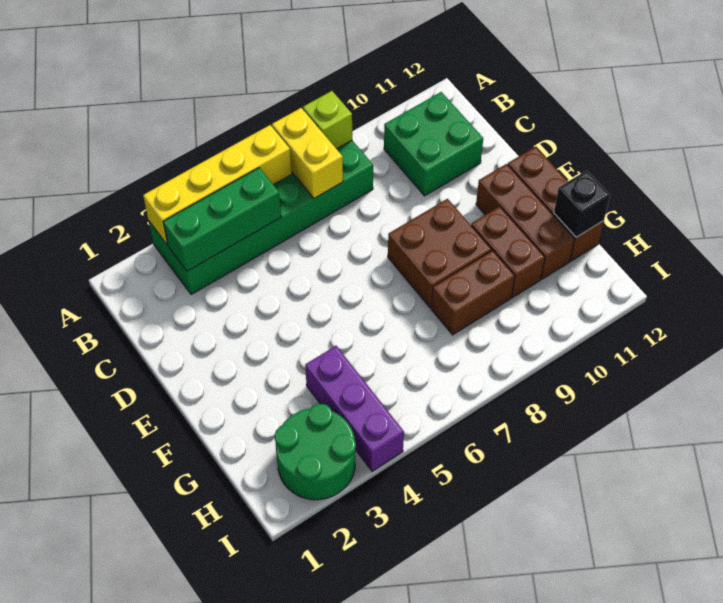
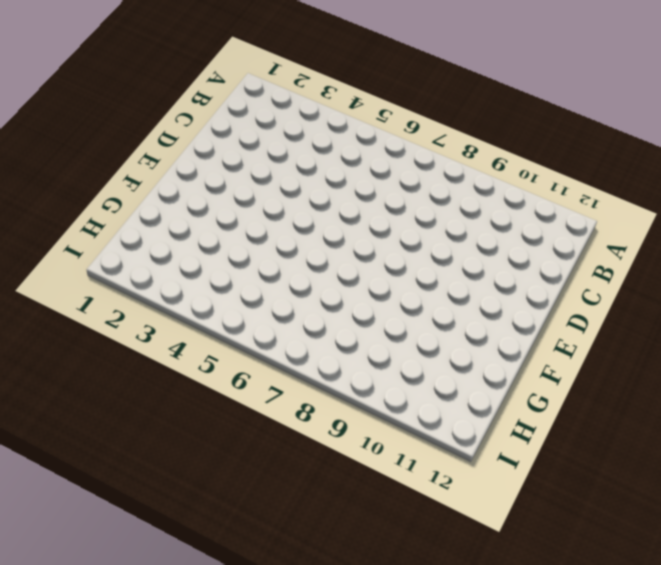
none -> green 2x6 brick [149,141,373,295]
none -> green 2x2 brick [384,92,483,196]
none -> brown 2x2 brick [388,199,492,308]

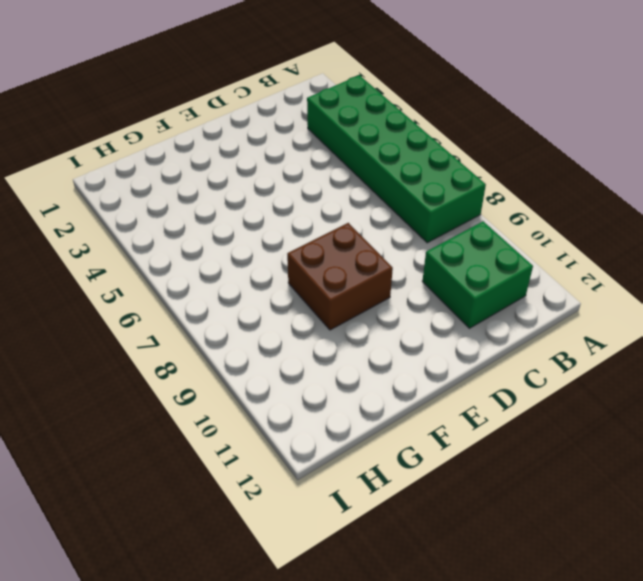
none -> brown 1x3 brick [476,164,575,279]
none -> brown 1x3 brick [508,147,604,261]
none -> brown 1x2 brick [471,206,545,297]

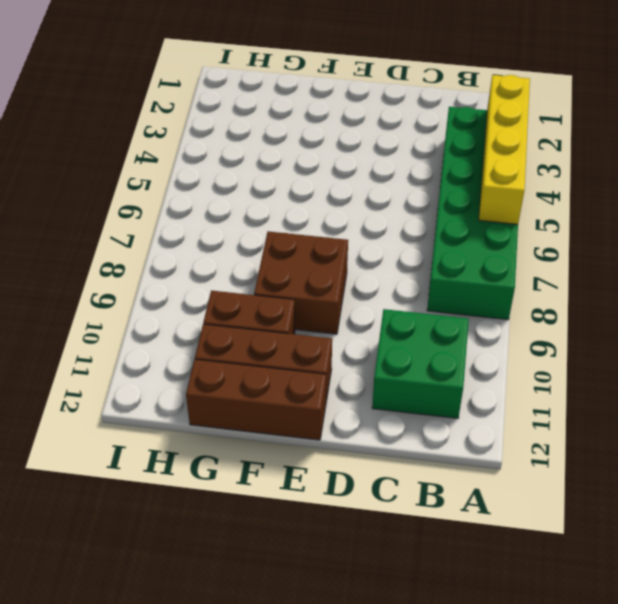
none -> purple 1x3 brick [305,346,404,471]
none -> brown 1x2 brick [431,250,515,335]
none -> green 2x2 round brick [275,404,356,500]

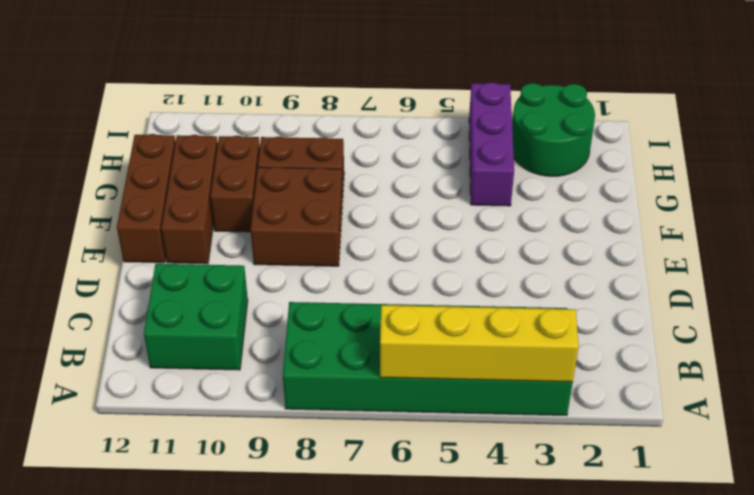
none -> yellow 1x2 brick [272,108,343,198]
none -> lime 1x1 brick [303,91,352,149]
none -> green 1x3 brick [163,168,281,271]

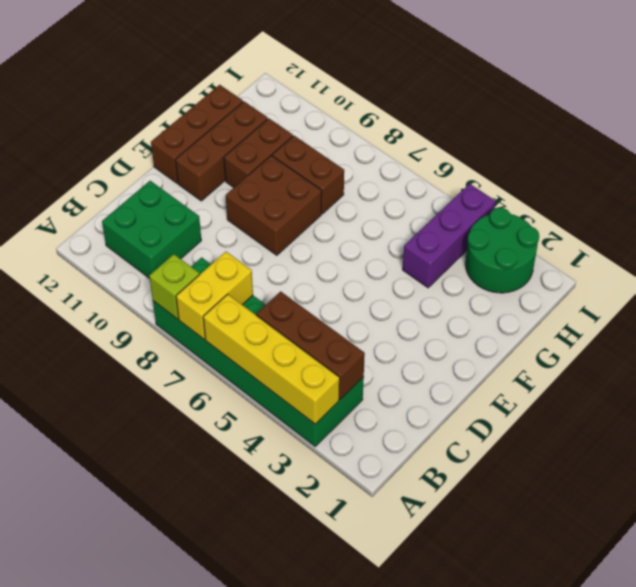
brown 1x3 brick [257,291,365,399] -> green 1x3 brick [163,168,281,271]
none -> black 1x1 brick [554,171,610,237]

